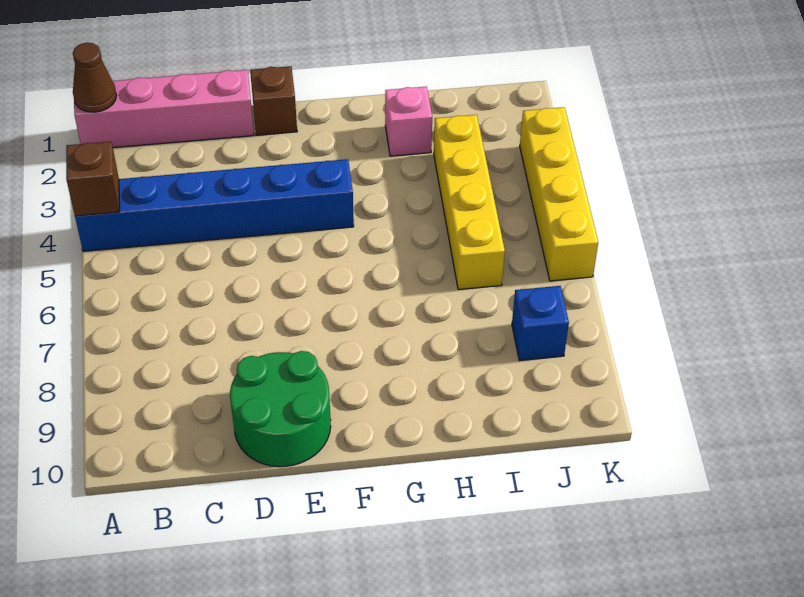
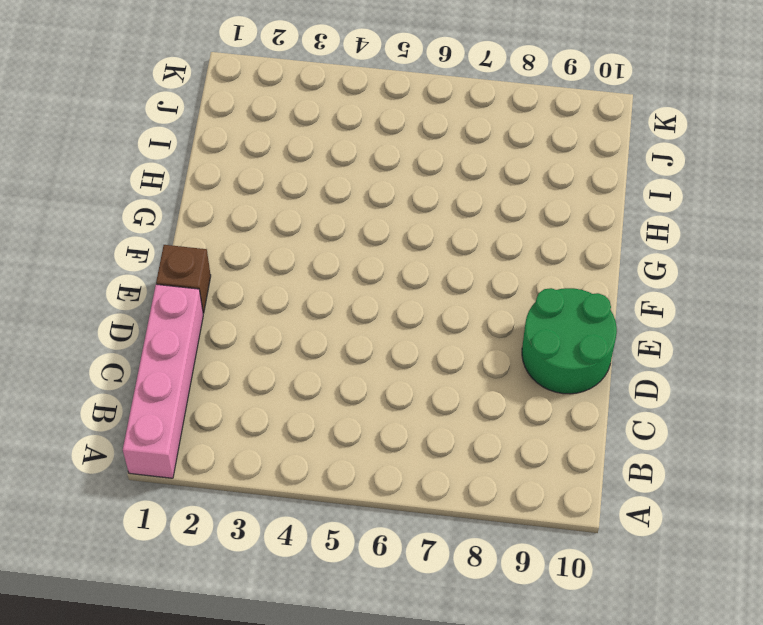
none -> blue 1x6 brick [75,159,354,251]
none -> pink 1x1 brick [385,87,432,156]

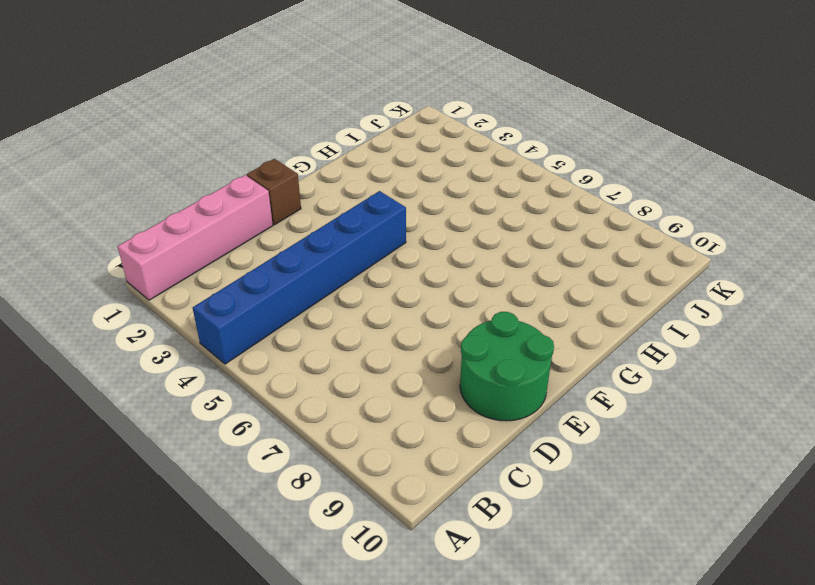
none -> pink 1x1 brick [385,87,432,156]
none -> yellow 1x4 brick [434,115,505,290]

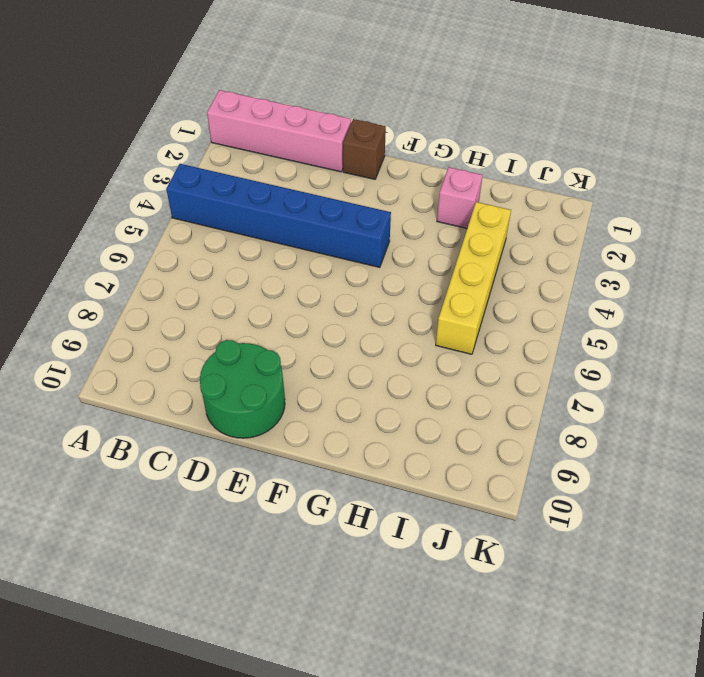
none -> blue 1x1 brick [512,286,569,361]
none -> yellow 1x4 brick [520,107,598,281]

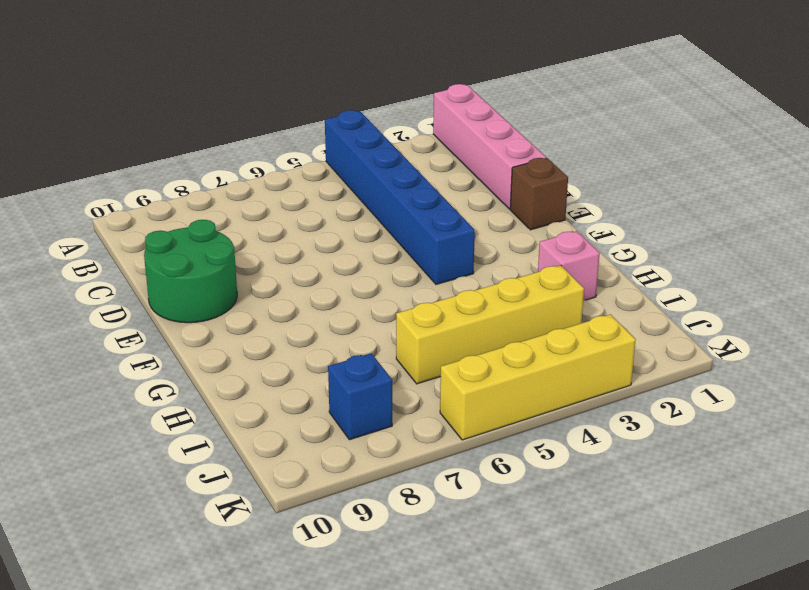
none -> brown 1x1 cone [73,43,116,112]
none -> brown 1x1 brick [66,142,120,216]

